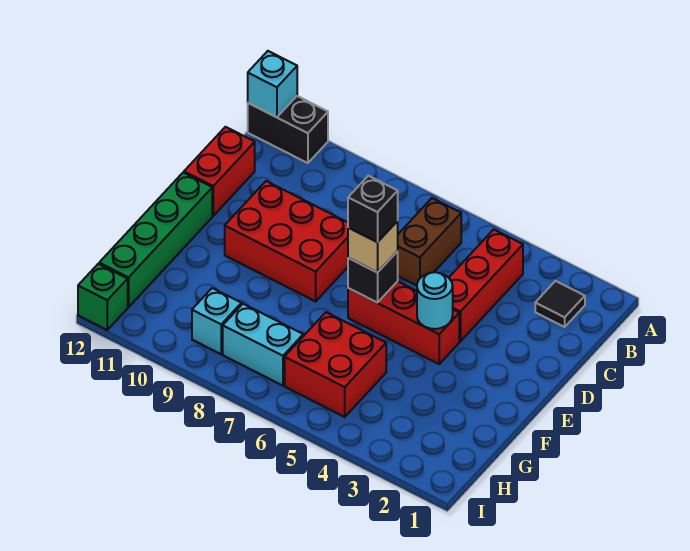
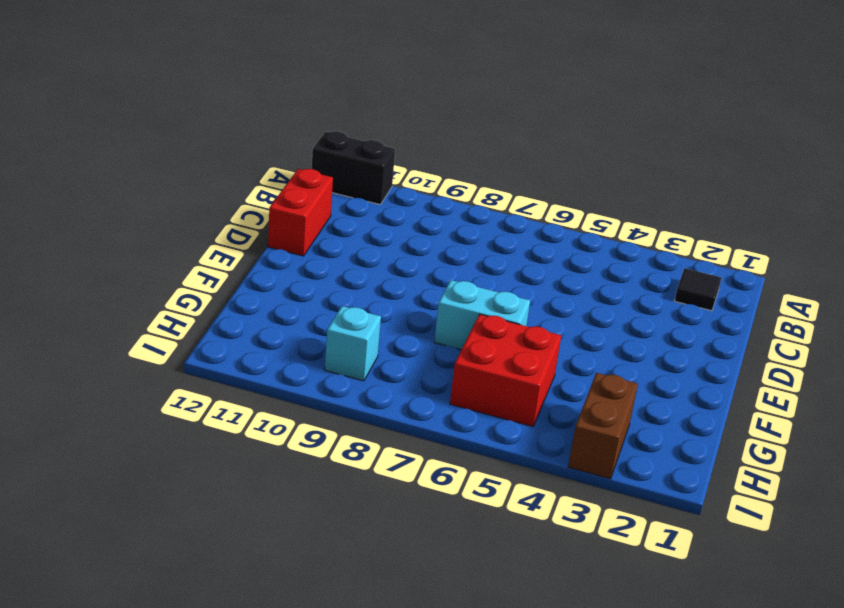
cyan 1x2 brick [434,280,530,350] -> cyan 1x2 brick moved to [223,304,303,386]
brown 1x2 brick [568,373,638,479] -> brown 1x2 brick moved to [398,198,461,286]
none -> red 1x3 brick [449,229,523,341]
none -> red 2x3 brick [225,181,348,301]
none -> red 1x3 brick [348,281,459,364]

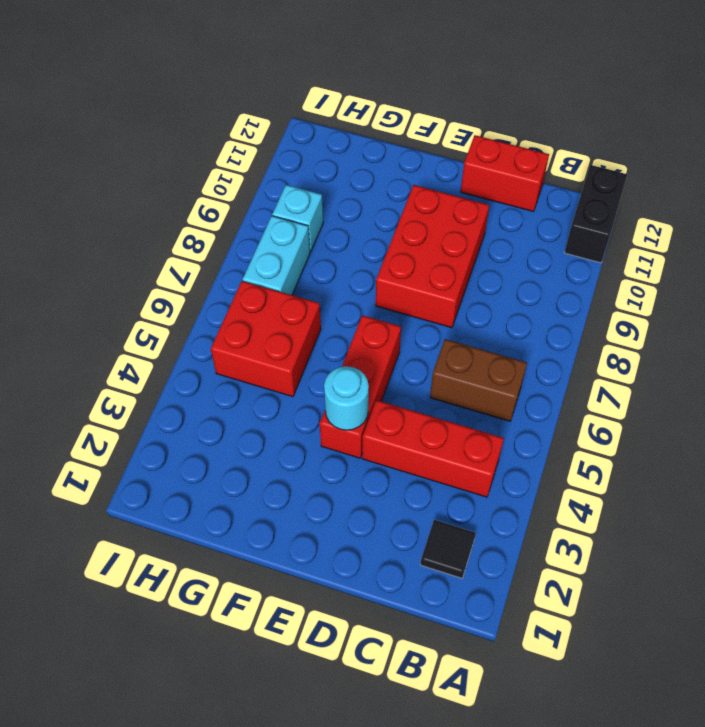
none -> green 1x4 brick [99,173,212,307]
none -> green 1x1 brick [78,264,128,330]
none -> cyan 1x1 brick [248,51,297,117]

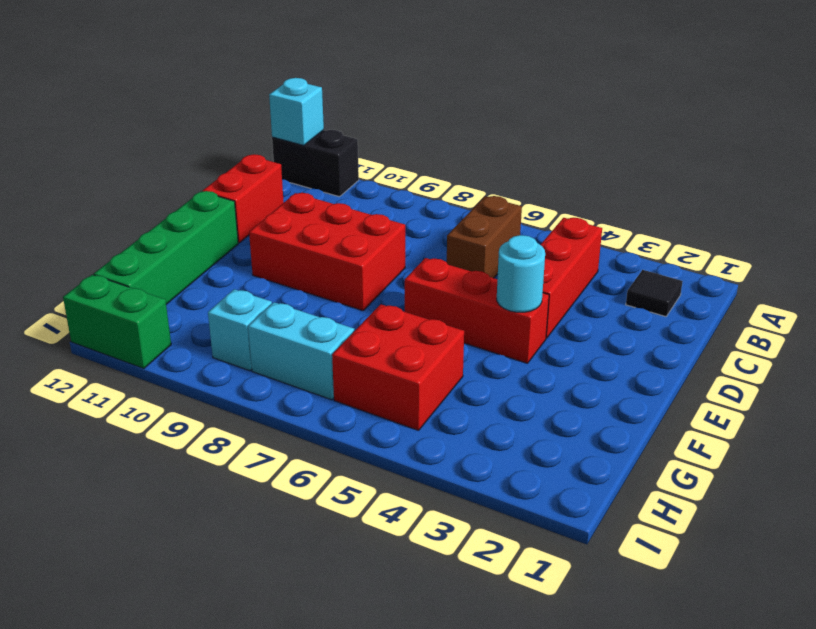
green 1x2 brick [63,275,171,369] -> green 1x1 brick [78,264,128,330]
none -> black 1x1 brick [348,251,398,303]
none -> tan 1x1 brick [348,221,398,272]
none -> black 1x1 brick [348,176,398,242]

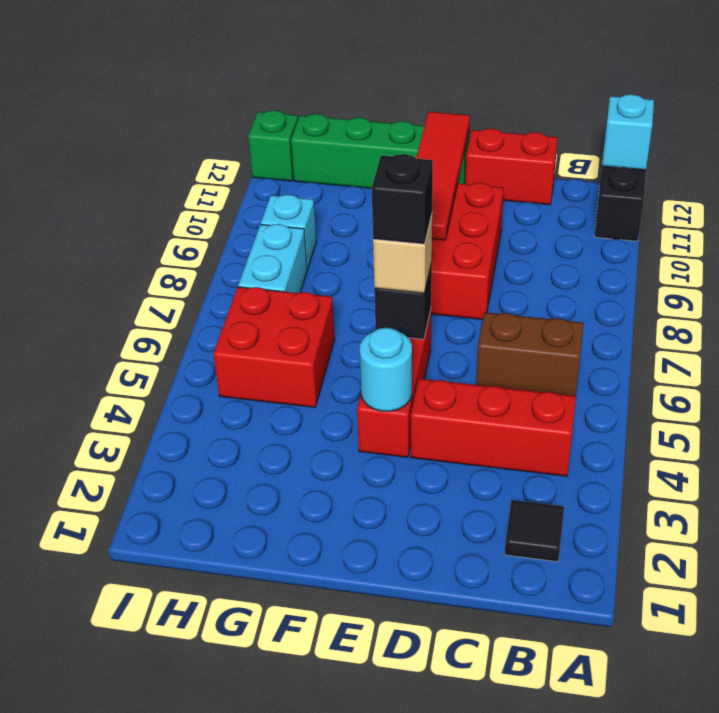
red 1x4 tile [416,112,470,240] -> none

